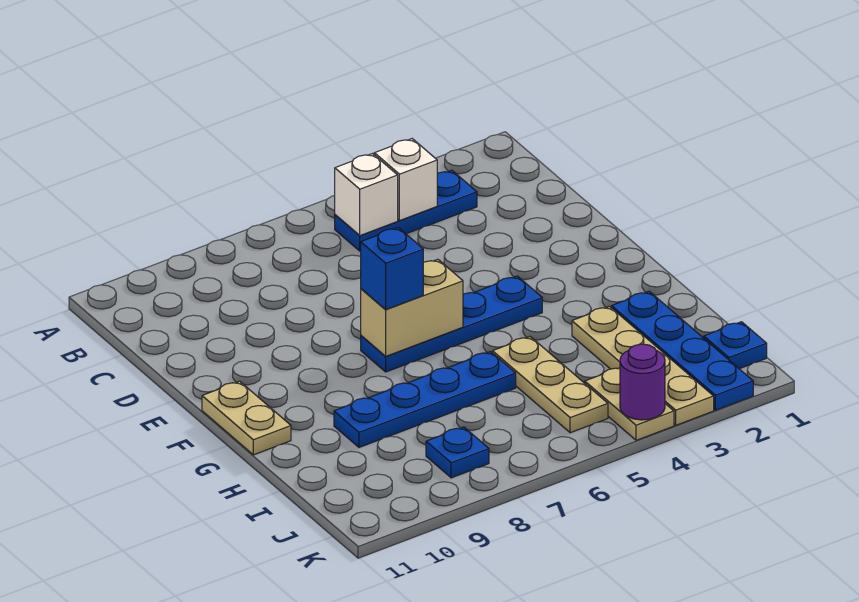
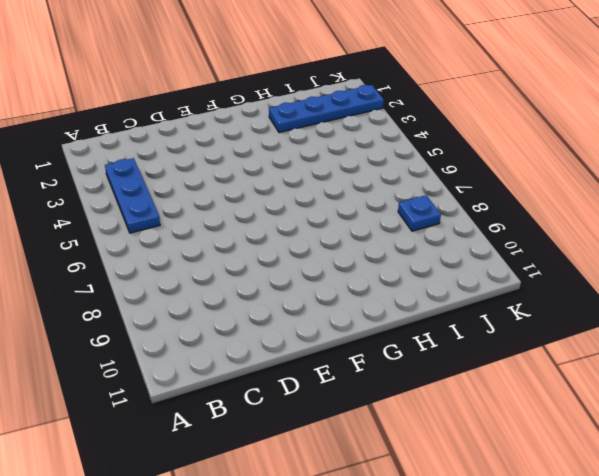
none -> blue 1x4 plate [361,276,542,372]
none -> tan 1x2 plate [202,381,291,455]
none -> tan 1x4 plate [572,307,714,425]

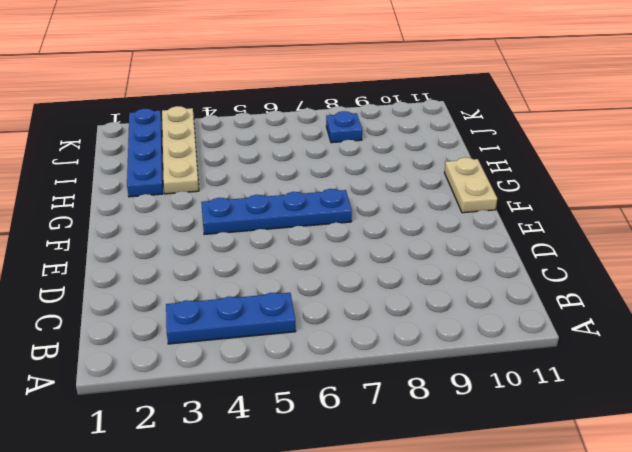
none -> tan 1x3 plate [493,337,608,433]
none -> blue 1x4 plate [334,352,516,447]
none -> blue 1x1 plate [704,322,767,369]

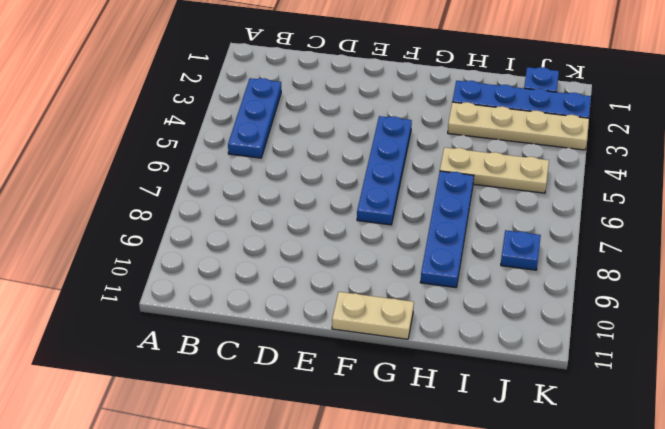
none -> tan 1x2 plate [585,368,674,440]
none -> white 1x1 brick [374,139,437,221]
none -> white 1x1 brick [335,154,398,235]

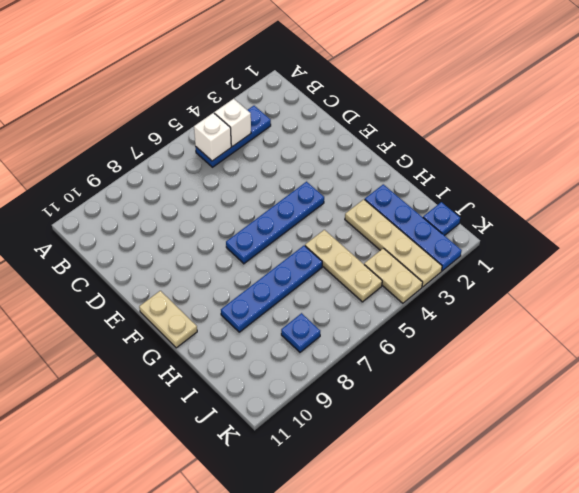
none -> tan 1x2 brick [361,259,463,356]
none -> purple 1x1 round brick [620,344,665,420]
none -> blue 1x1 brick [361,228,423,310]

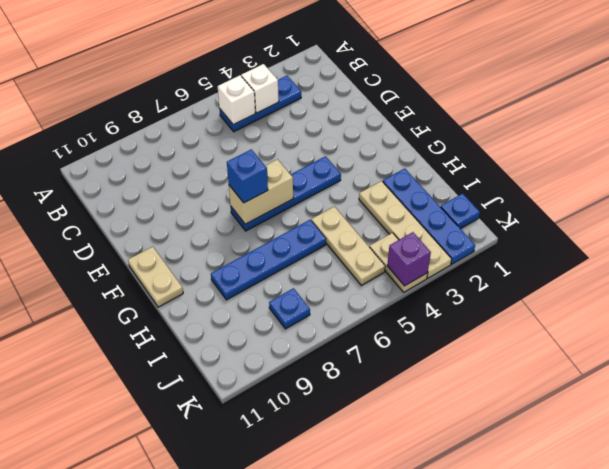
purple 1x1 brick [387,232,431,286] -> purple 1x1 round brick [620,344,665,420]

